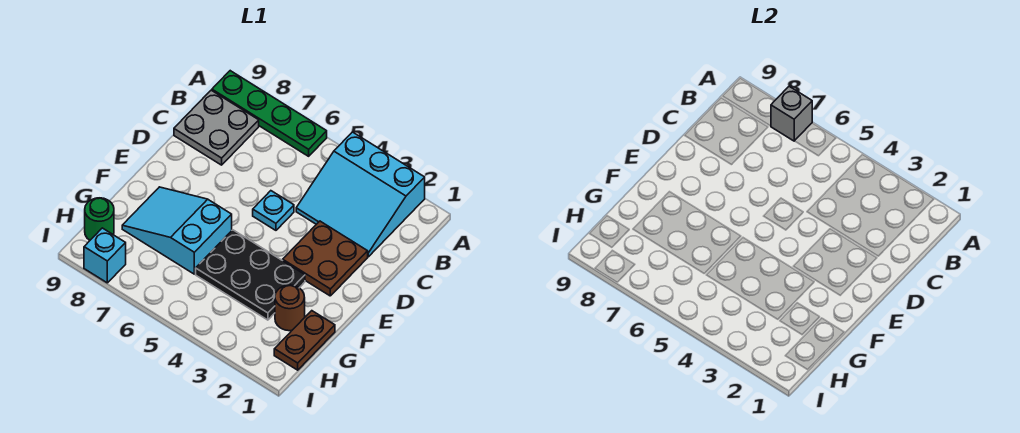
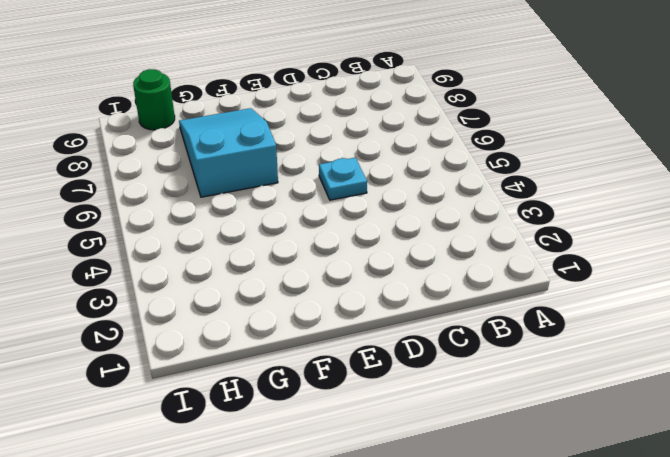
none -> cyan 3x3 slope [296,132,425,257]
none -> green 1x4 plate [212,71,327,156]
none -> grey 2x2 plate [174,90,259,165]

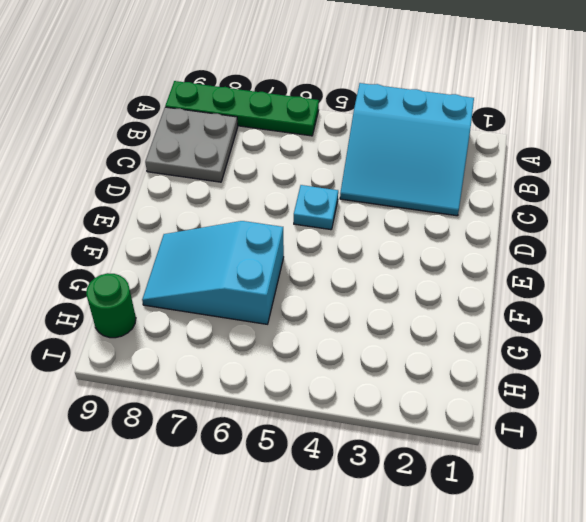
none -> brown 2x2 plate [283,221,368,296]
none -> black 2x3 plate [196,230,305,320]
none -> brown 1x2 plate [274,311,335,370]

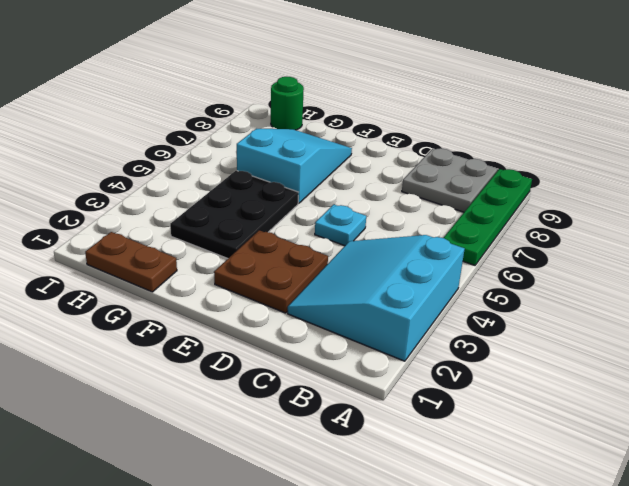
none -> brown 1x1 round brick [275,285,305,331]
none -> cyan 1x1 brick [84,228,126,283]
none -> grey 1x1 brick [771,86,812,141]

